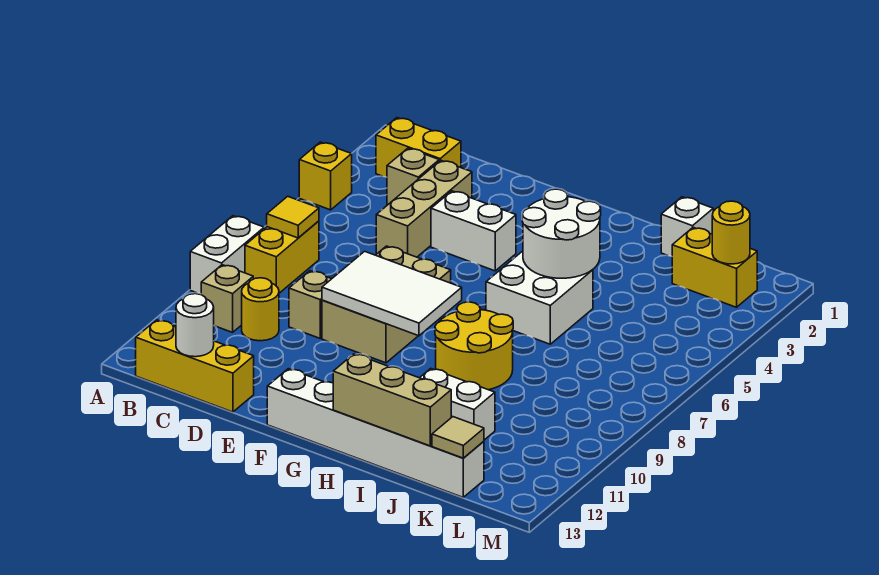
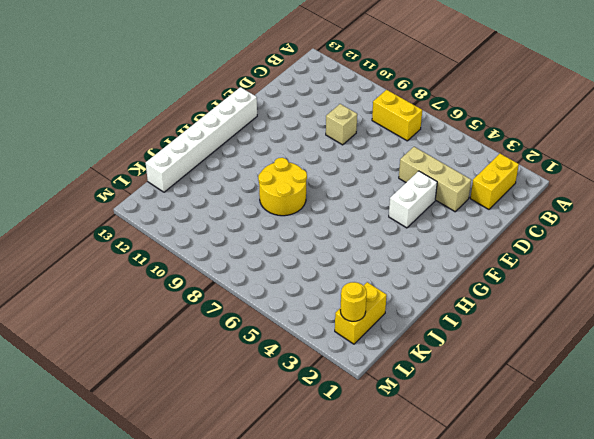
none -> yellow 1x1 brick [299,142,352,210]
none -> white 1x2 brick [190,216,264,294]
none -> tan 1x1 brick [201,265,253,332]

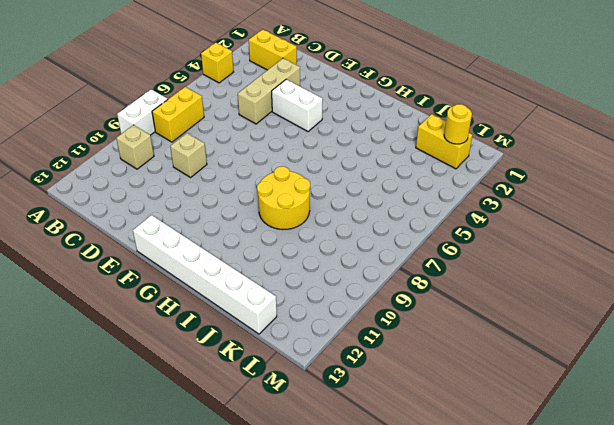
none -> yellow 1x3 brick [136,320,254,412]
none -> tan 1x1 brick [387,148,439,205]
none -> yellow 1x1 round brick [242,278,279,341]

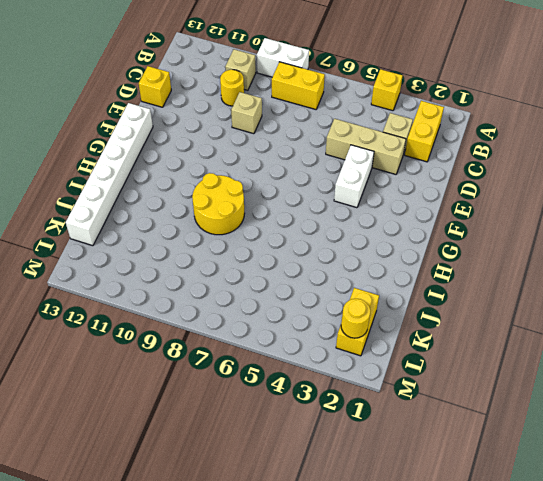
yellow 1x1 brick [139,66,171,107] -> yellow 1x3 brick [136,320,254,412]
none -> tan 2x3 brick [322,246,451,363]
none -> white 2x2 brick [486,251,593,344]
none -> white 1x2 brick [420,369,495,440]

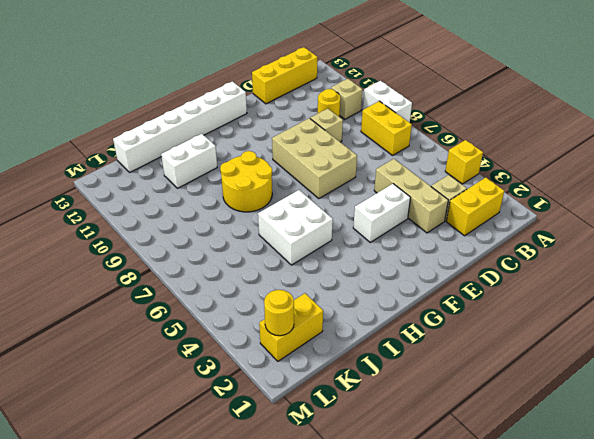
none -> white 1x1 brick [661,197,713,256]
none -> yellow 1x1 tile [267,196,319,238]
none -> white 1x1 round brick [176,294,214,357]

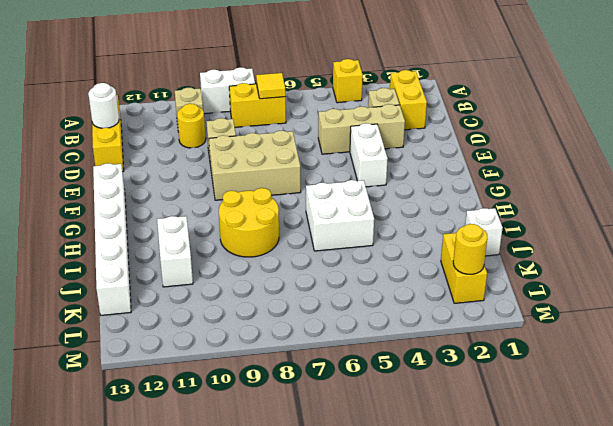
none -> white 2x3 tile [322,251,462,336]
none -> white 2x2 round brick [522,189,601,278]
none -> tan 1x3 brick [333,354,451,446]

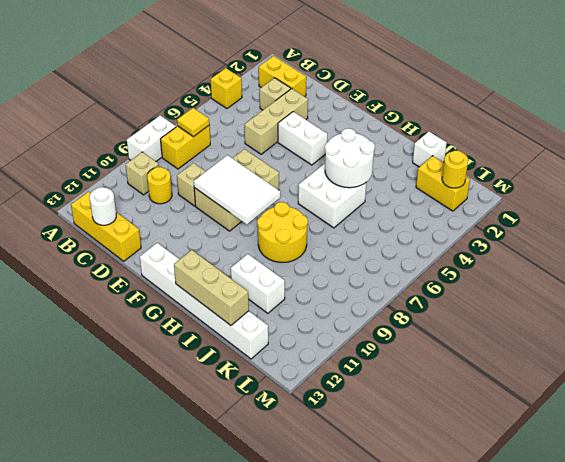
none -> tan 1x1 tile [432,417,484,458]

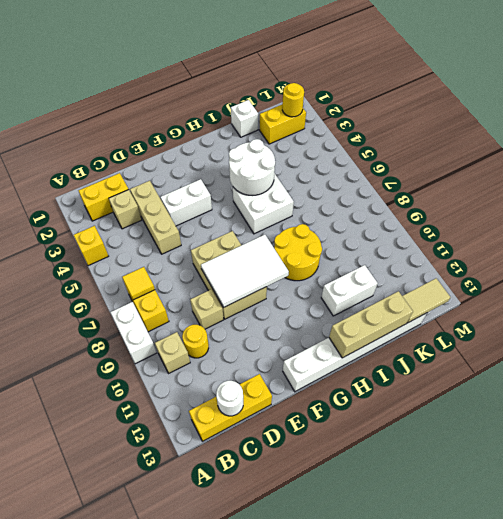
tan 1x2 tile [402,278,450,323] -> tan 1x1 tile [432,417,484,458]

